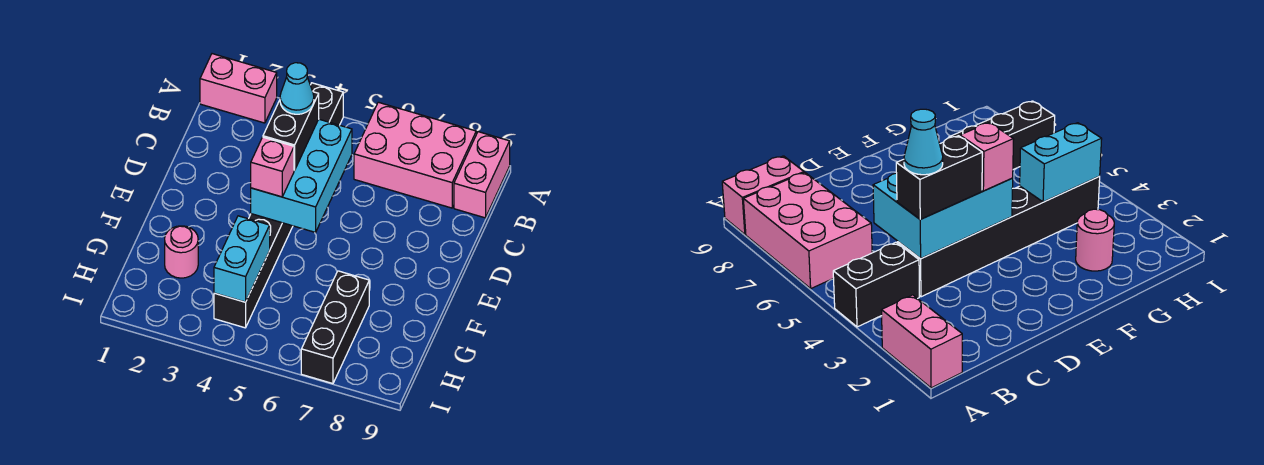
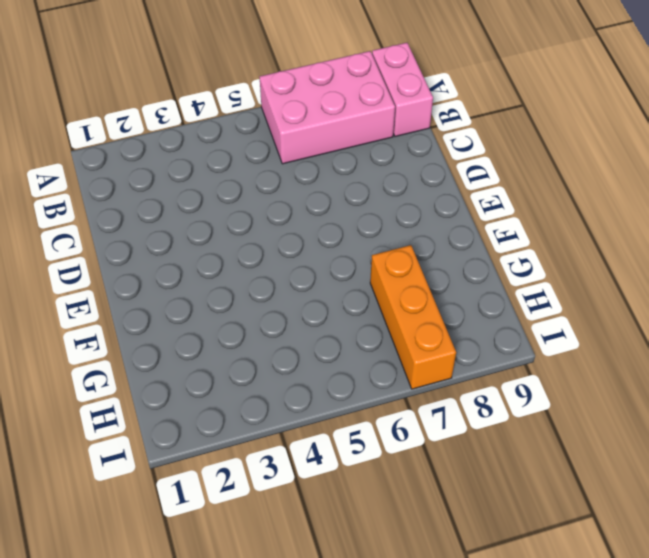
orange 1x3 brick [370,245,456,389] -> black 1x3 brick [301,271,369,384]
none -> pink 1x2 brick [200,54,277,123]
none -> black 1x2 brick [310,83,343,125]
none -> black 1x6 brick [214,214,293,328]

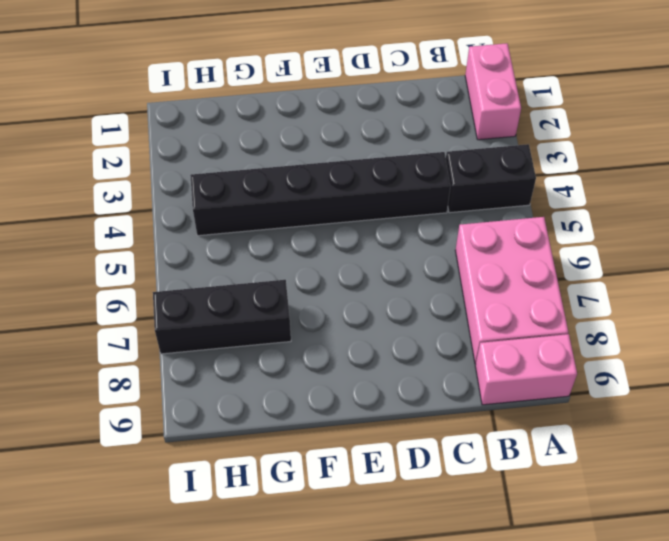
none -> pink 1x1 round brick [165,226,198,278]
none -> cyan 2x3 brick [251,119,352,232]
none -> cyan 1x2 brick [214,216,270,302]

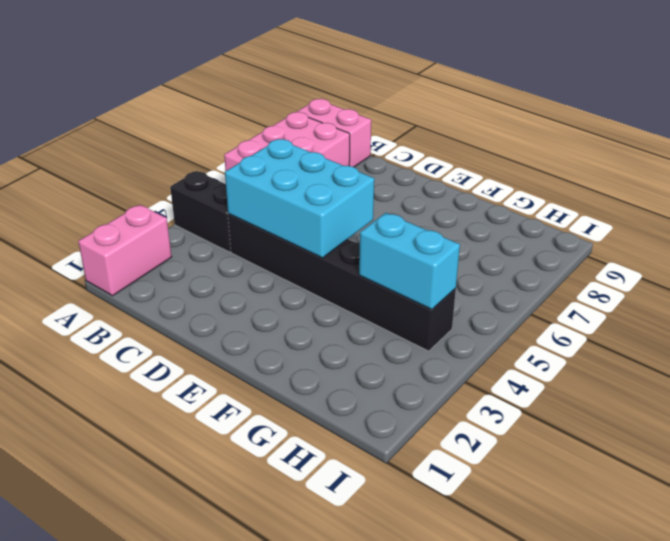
none -> pink 1x1 round brick [165,226,198,278]
none -> black 1x3 brick [301,271,369,384]
none -> black 1x2 brick [263,92,319,170]

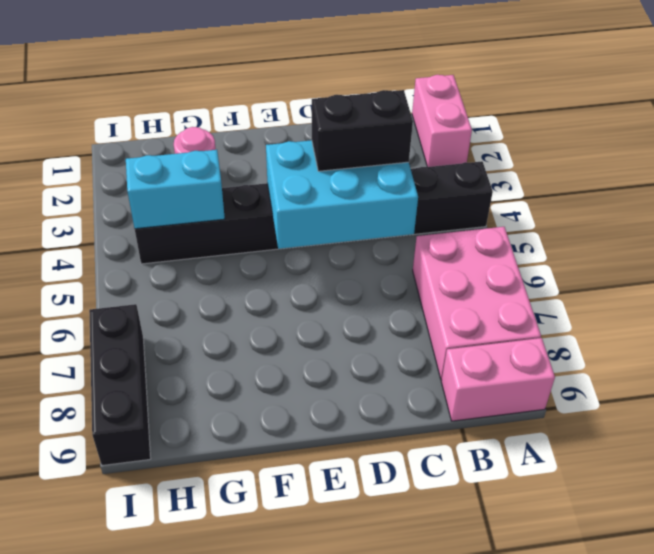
black 1x3 brick [89,304,151,466] -> black 1x3 brick turned to [301,271,369,384]
none -> pink 1x1 brick [251,137,294,197]
none -> cyan 1x1 cone [280,63,314,114]

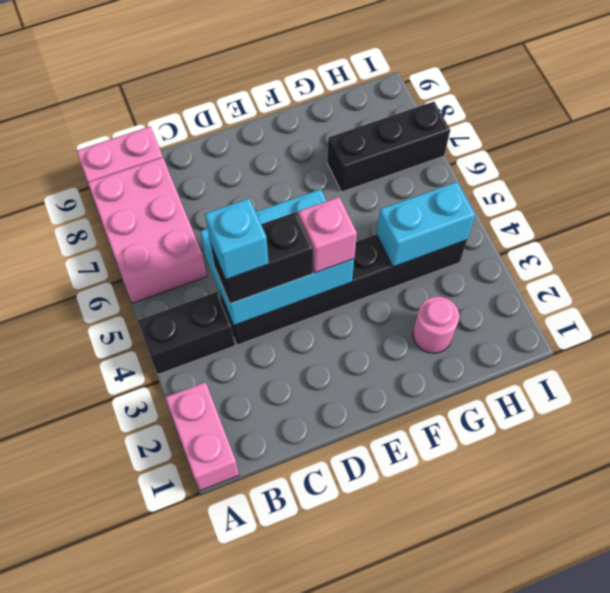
cyan 1x1 brick [205,198,269,279] -> cyan 1x1 cone [280,63,314,114]

